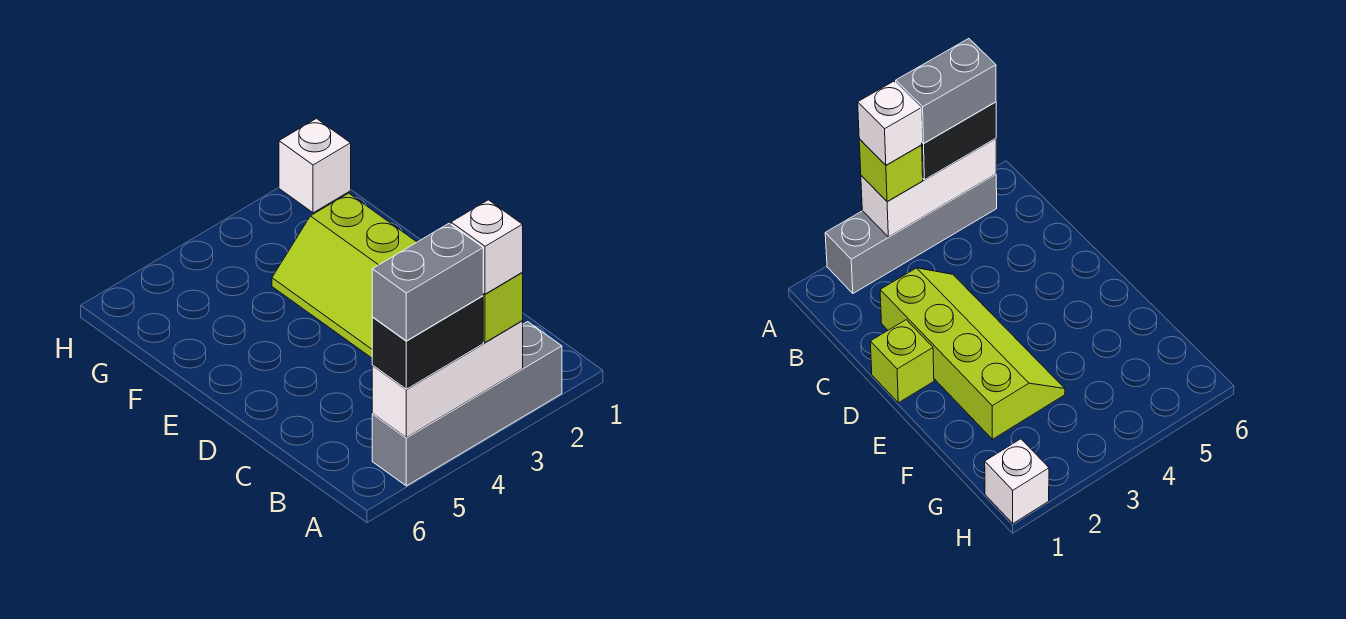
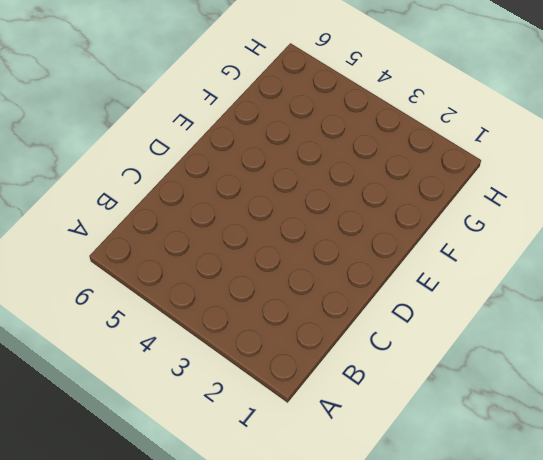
none -> grey 1x4 brick [372,322,562,486]
none -> lime 2x4 slope [272,193,417,358]

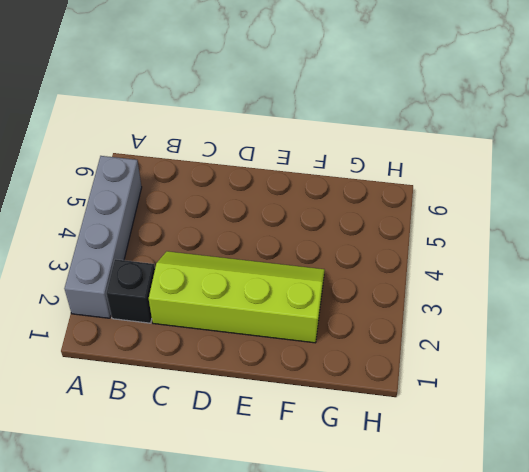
black 1x1 brick [106,259,155,323] -> none
none -> lime 1x1 brick [870,320,934,403]
none -> white 1x1 brick [279,119,351,213]

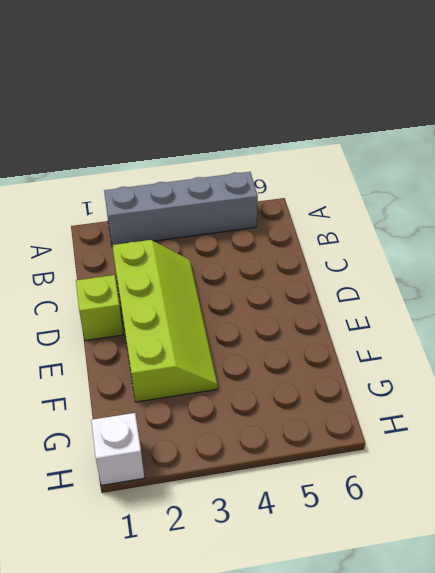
none -> white 1x3 brick [372,321,523,438]
none -> lime 1x1 brick [483,273,523,342]

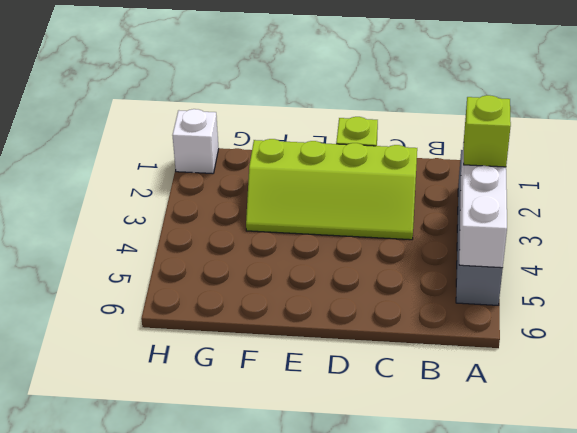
none -> black 1x2 brick [372,296,483,389]
none -> white 1x1 brick [451,200,523,294]

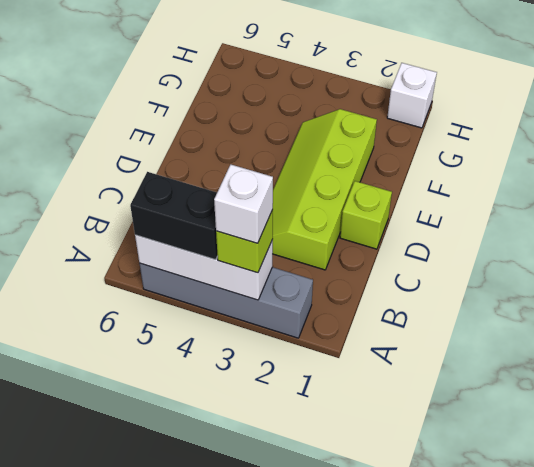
none -> grey 1x2 brick [372,223,483,341]

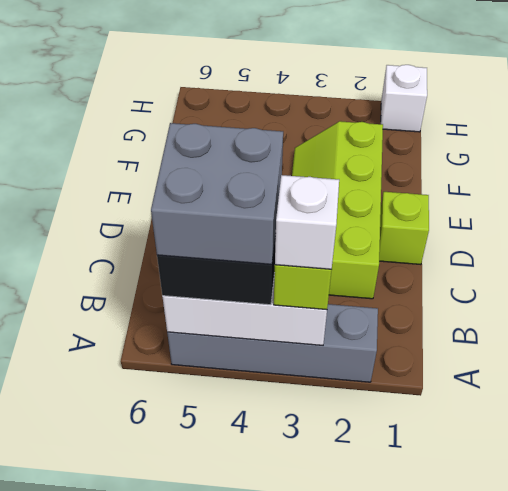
grey 2x2 brick [151,123,283,264] -> grey 1x2 brick [372,223,483,341]

